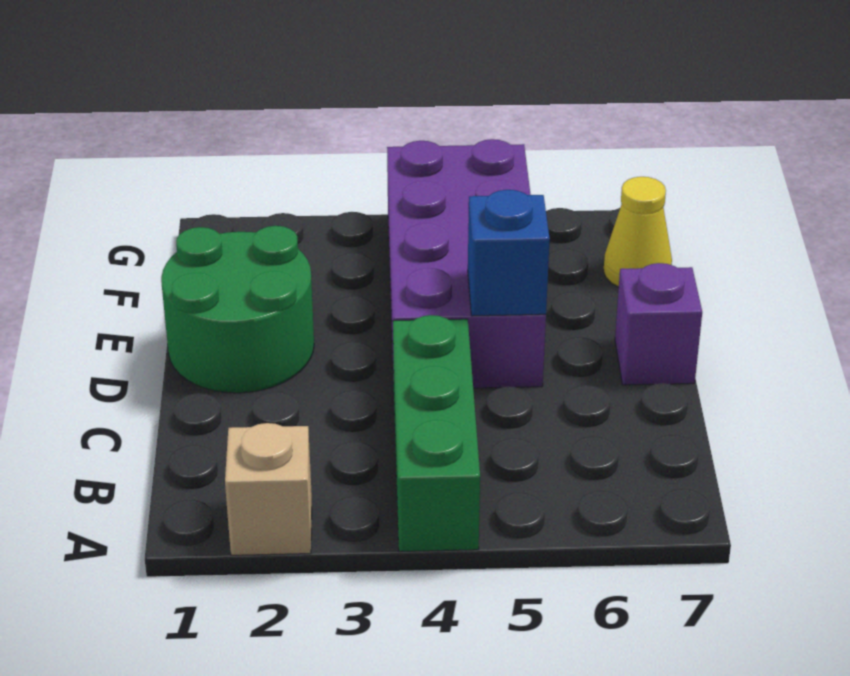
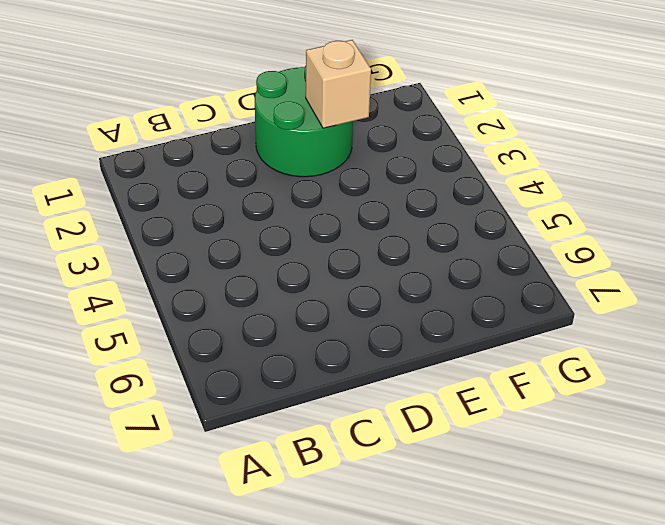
tan 1x1 brick [306,40,371,128] -> tan 1x1 brick moved to [225,423,312,555]
none -> green 1x3 brick [393,315,480,552]
none -> purple 2x4 brick [387,139,546,388]

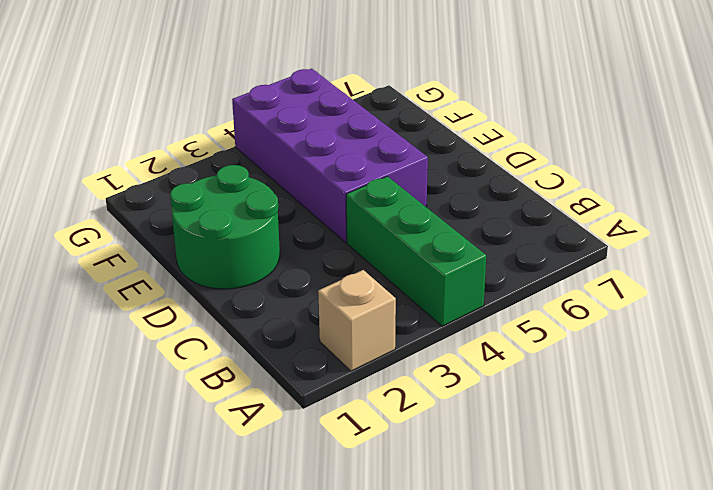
none -> purple 1x1 brick [615,263,702,385]
none -> yellow 1x1 cone [603,177,672,287]

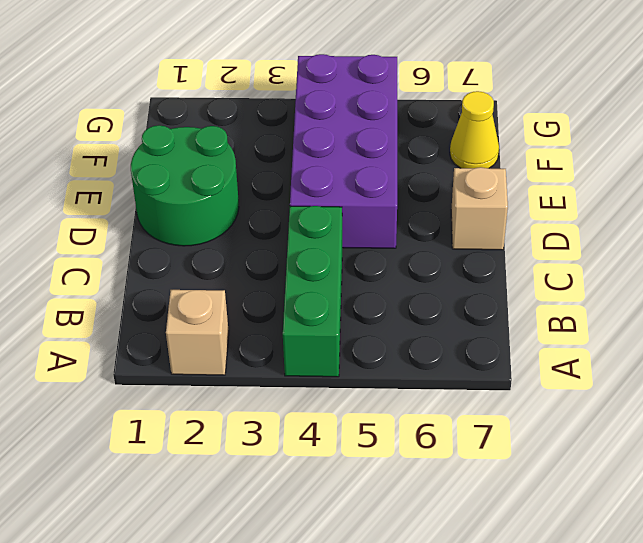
tan 1x1 brick [451,167,508,250] -> purple 1x1 brick [615,263,702,385]
none -> blue 1x1 brick [468,190,550,316]

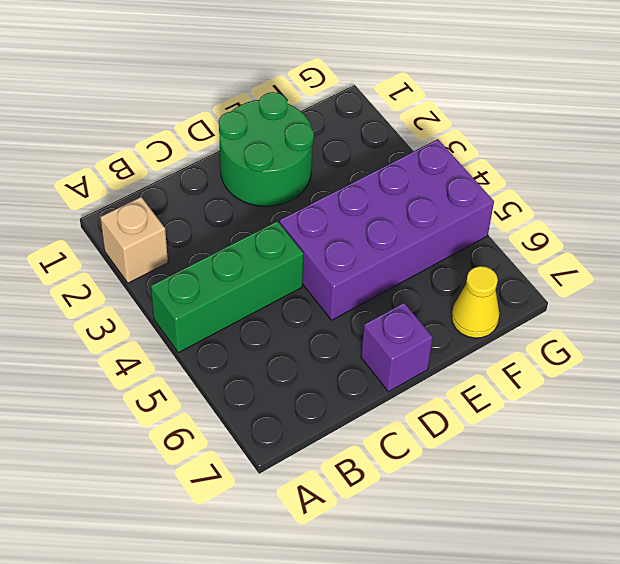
none -> blue 1x1 brick [468,190,550,316]

